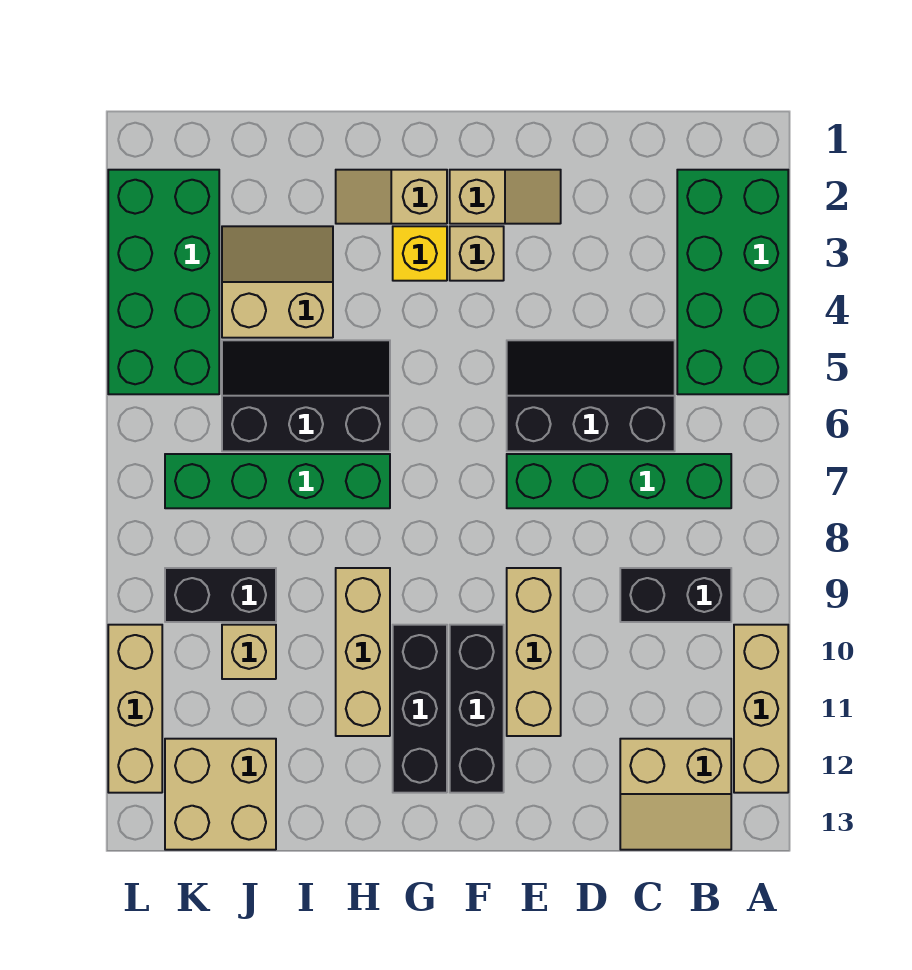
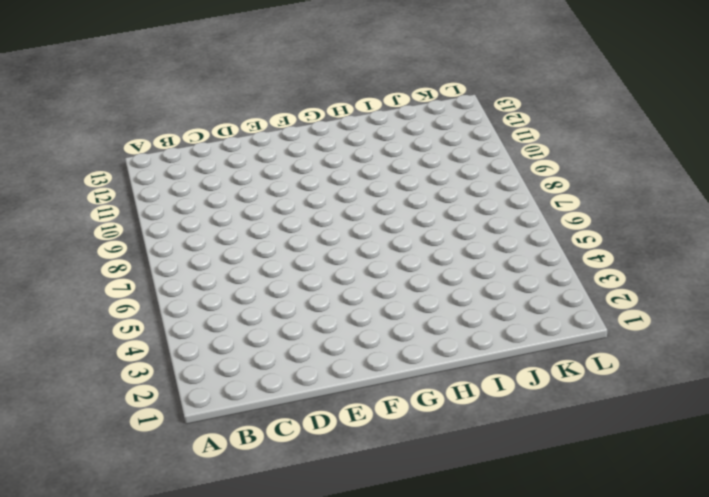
none -> green 2x4 brick [677,170,788,394]
none -> tan 1x3 brick [734,625,788,793]
none -> green 1x4 brick [507,454,731,508]

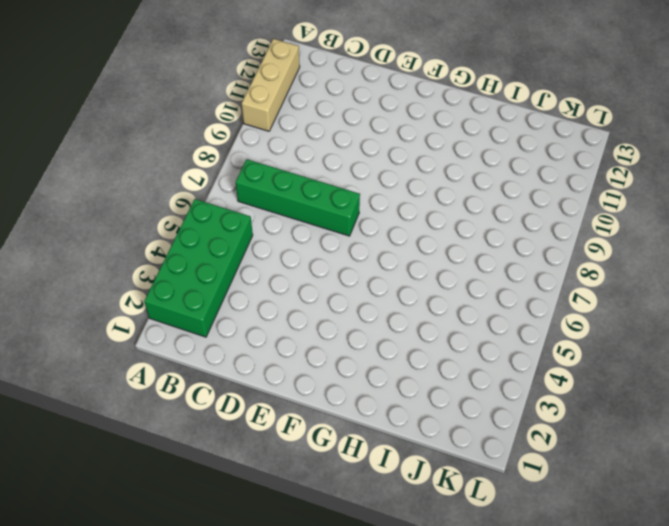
none -> black 1x2 brick [620,568,731,622]
none -> tan 2x2 slope [620,739,731,850]
none -> black 2x3 slope [507,340,675,451]

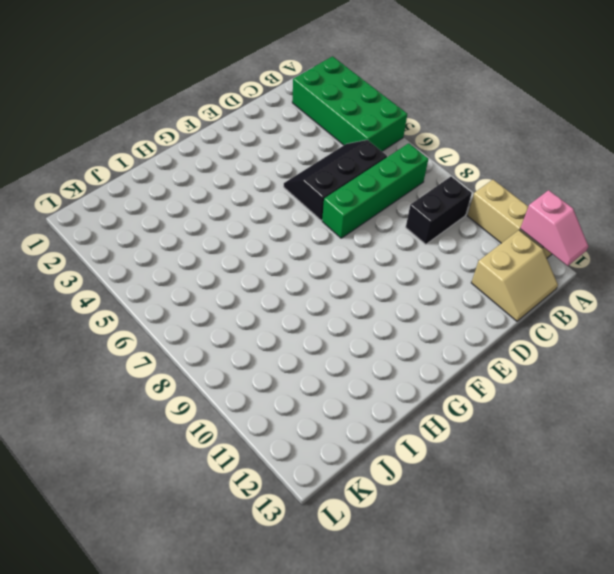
pink 1x2 slope [520,190,588,266] -> none
none -> tan 1x2 slope [450,170,561,224]
none -> tan 1x3 brick [507,568,561,736]
none -> tan 1x1 brick [450,226,504,281]

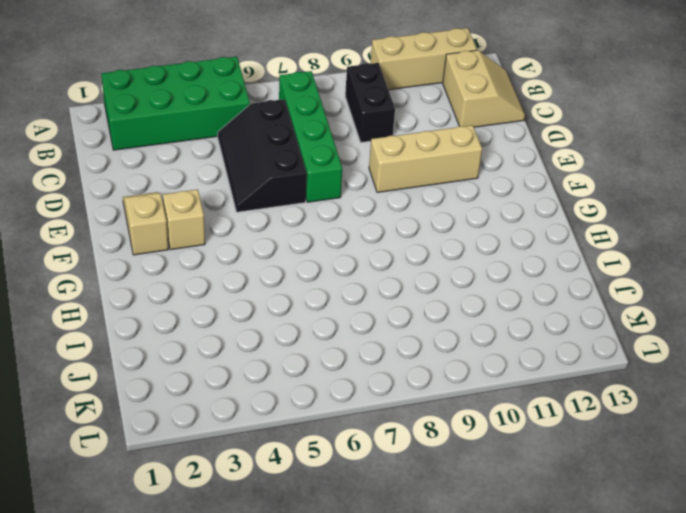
none -> black 1x3 brick [450,625,504,793]
none -> tan 1x2 slope [336,170,447,224]
none -> yellow 1x1 brick [393,226,447,281]

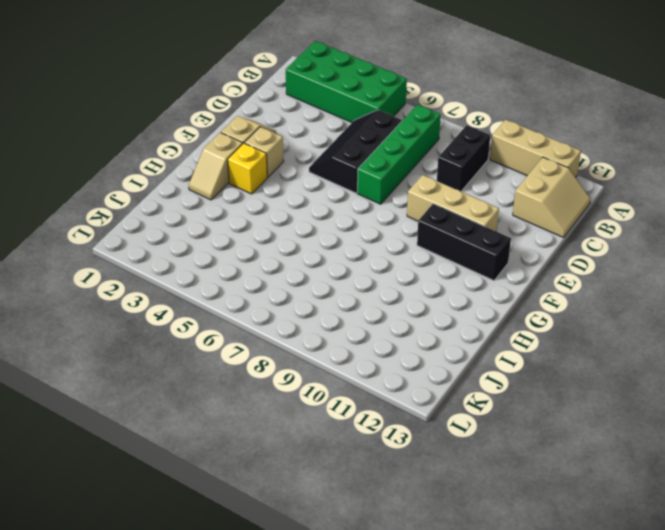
none -> black 1x3 brick [393,625,447,793]
none -> black 2x3 slope [222,340,390,451]
none -> green 1x4 brick [165,454,390,508]

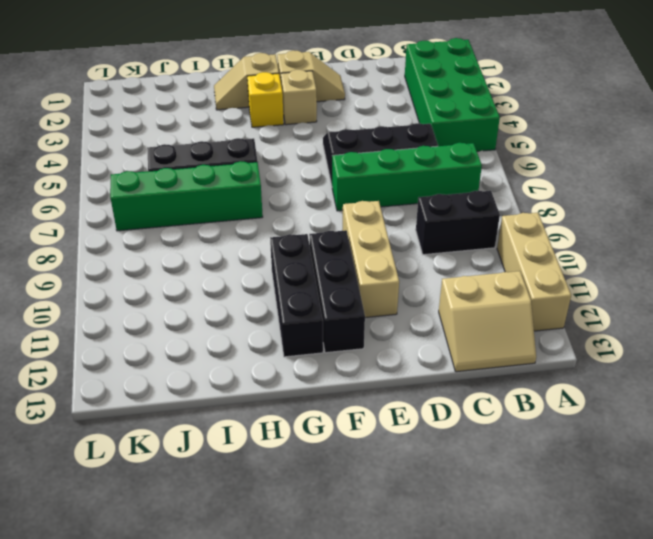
none -> tan 1x3 brick [336,568,390,736]
none -> tan 2x2 slope [222,226,333,338]
none -> black 1x2 brick [165,568,276,622]

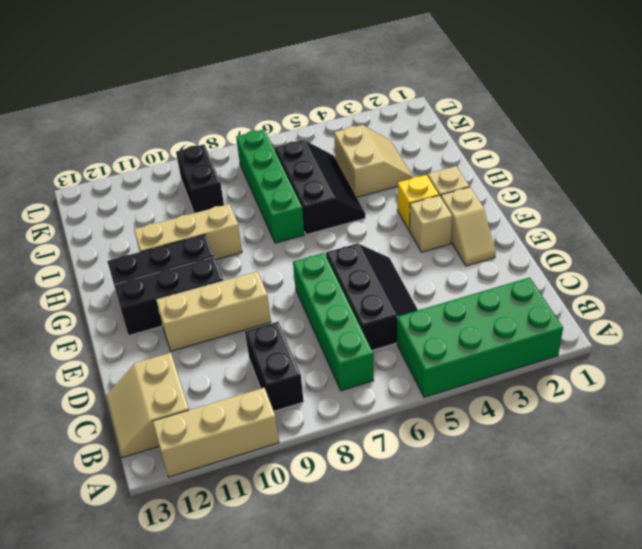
none -> tan 1x1 brick [222,625,276,679]
none -> tan 2x2 brick [165,739,276,850]
none -> green 2x4 brick [108,170,219,394]

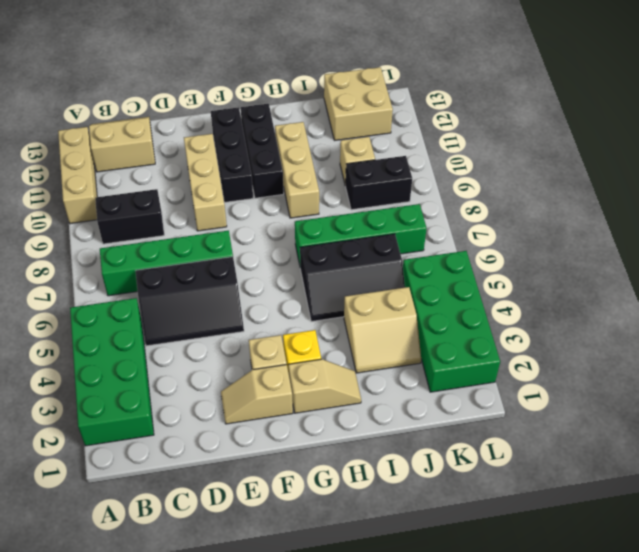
none -> tan 1x3 brick [108,625,162,793]

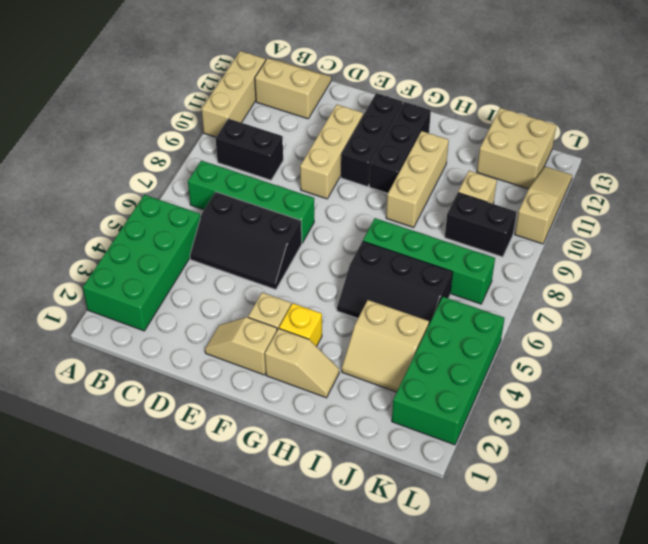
tan 1x3 slope [515,167,572,244] -> tan 1x3 brick [108,625,162,793]

